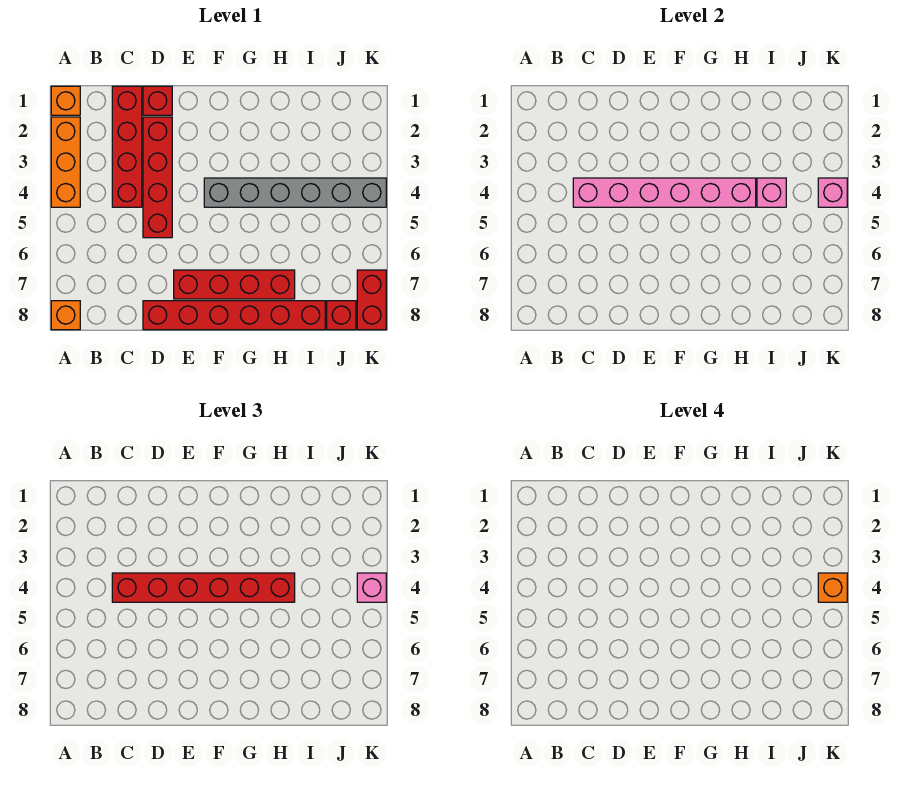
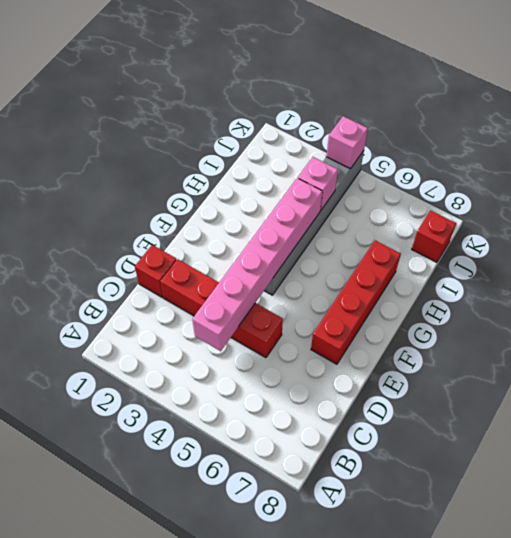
none -> orange 1x1 brick [51,86,80,115]
none -> orange 1x3 brick [51,117,80,207]
none -> orange 1x1 brick [51,301,80,330]

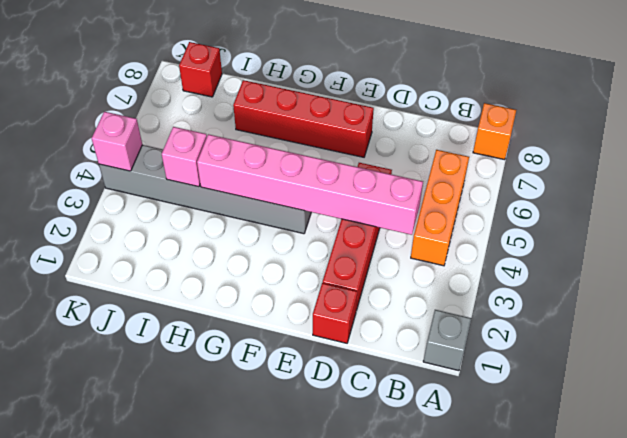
grey 1x1 brick [423,310,471,371] -> orange 1x1 brick [51,86,80,115]
orange 1x3 brick [411,150,469,266] -> orange 1x3 brick moved to [51,117,80,207]
none -> red 1x4 brick [112,86,142,207]
none -> red 1x6 brick [143,301,325,330]
none -> red 1x2 brick [357,270,386,330]

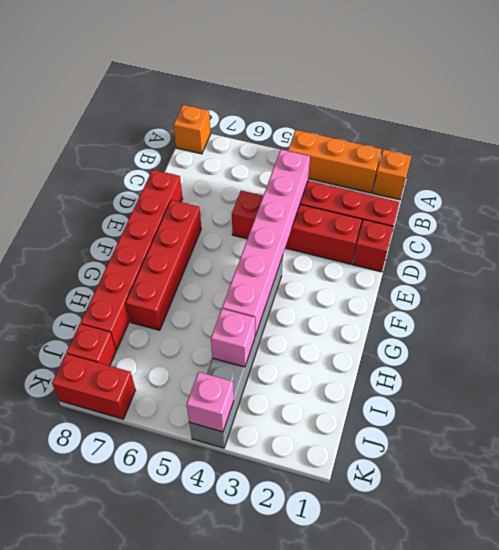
none -> red 1x6 brick [112,573,295,602]
none -> pink 1x1 brick [357,573,386,602]
none -> orange 1x1 brick [818,573,847,602]

